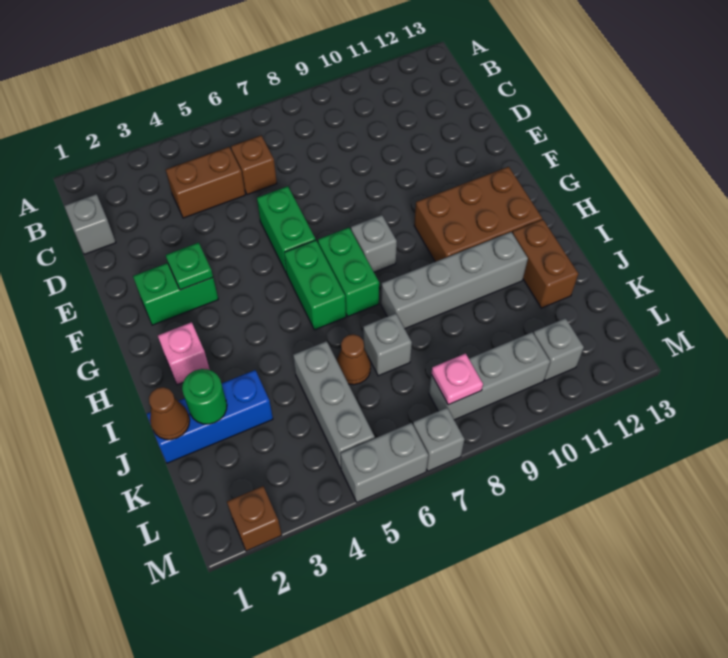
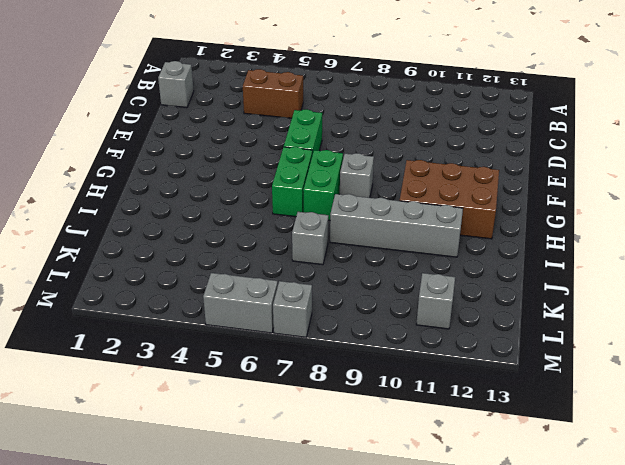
none -> brown 1x1 brick [231,136,277,195]
none -> green 1x2 brick [133,263,218,325]
none -> pink 1x1 brick [158,322,210,385]

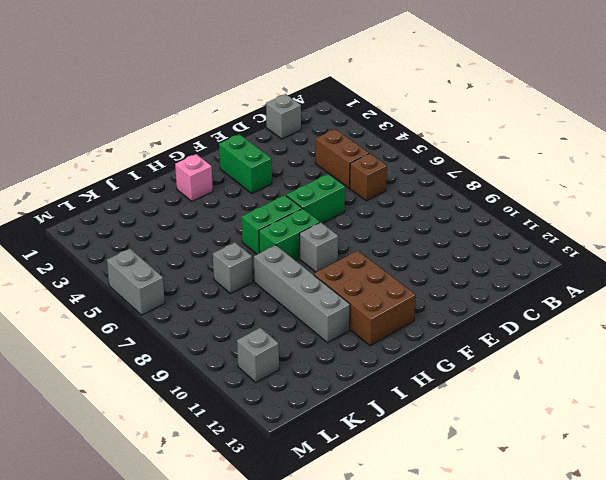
none -> brown 1x2 brick [512,219,578,308]
none -> blue 1x3 brick [147,370,273,463]
none -> grey 1x3 brick [293,341,375,468]

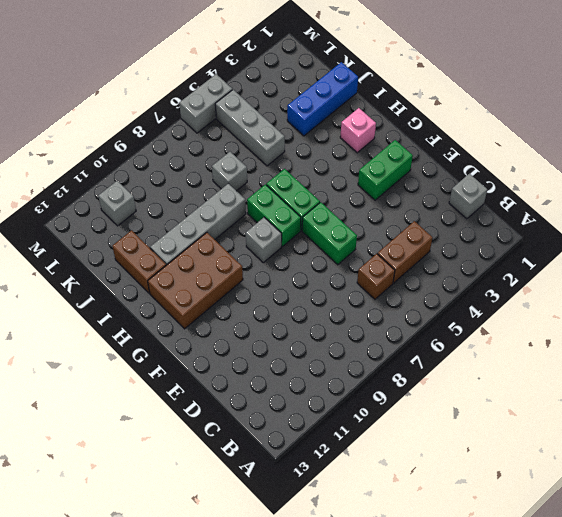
none -> brown 1x1 cone [337,334,371,385]
none -> grey 1x3 brick [429,332,550,420]
none -> brown 1x1 brick [227,486,281,551]

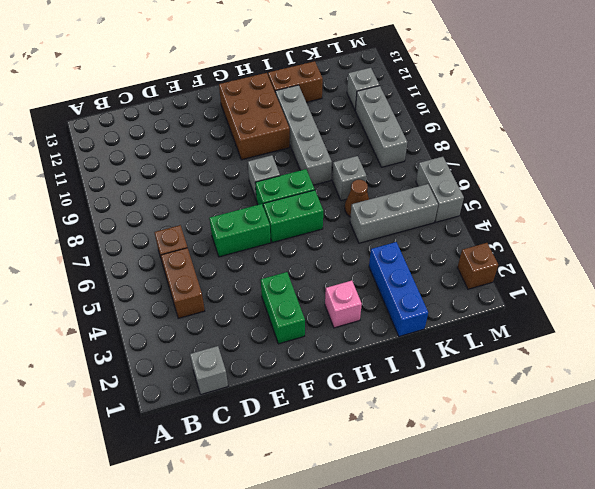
none -> grey 1x1 brick [413,408,465,471]
none -> green 1x1 plate [166,243,213,290]
none -> brown 1x1 cone [149,387,190,440]

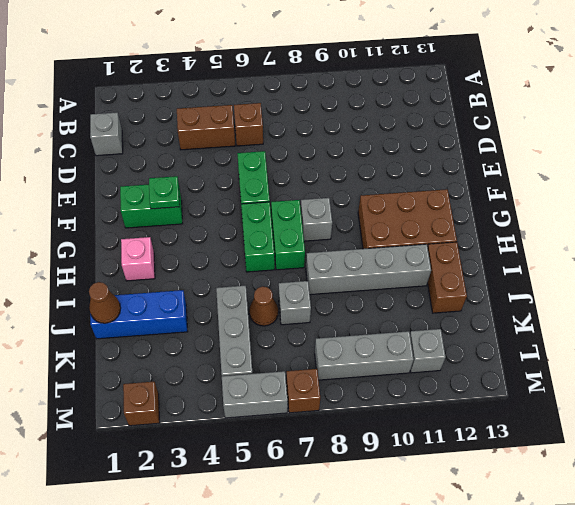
brown 1x1 brick [286,369,320,413] -> grey 1x1 brick [413,408,465,471]
none -> green 1x1 round brick [182,369,227,424]
none -> pink 1x1 plate [431,354,483,405]

